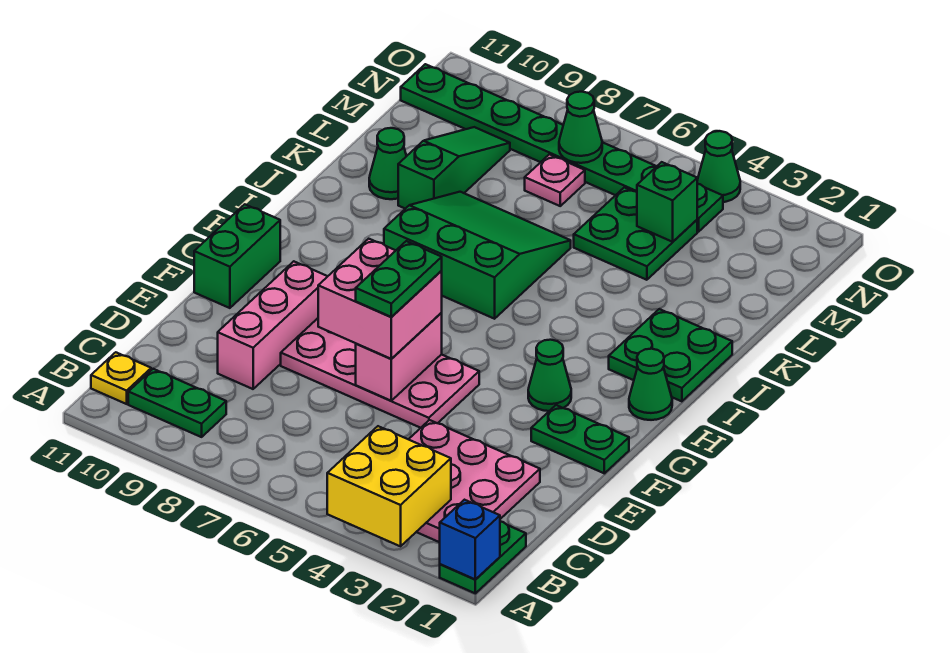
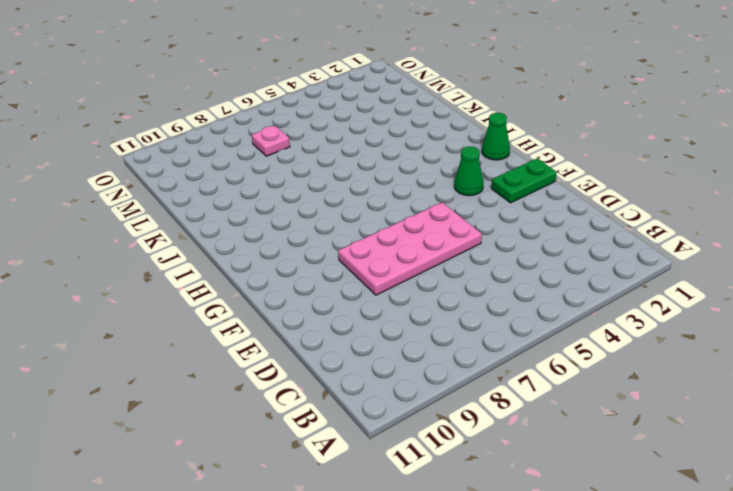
none -> green 1x2 plate [440,522,526,593]
none -> pink 3x3 plate [409,420,540,542]
none -> green 1x2 plate [128,369,226,437]

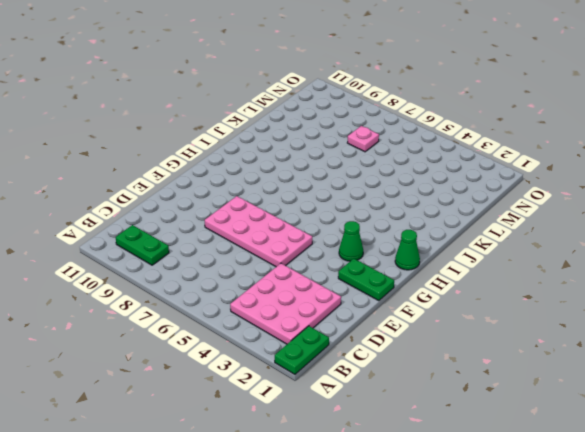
none -> yellow 1x1 plate [91,352,151,404]
none -> pink 1x3 brick [218,261,328,389]
none -> green 1x2 brick [194,204,280,308]

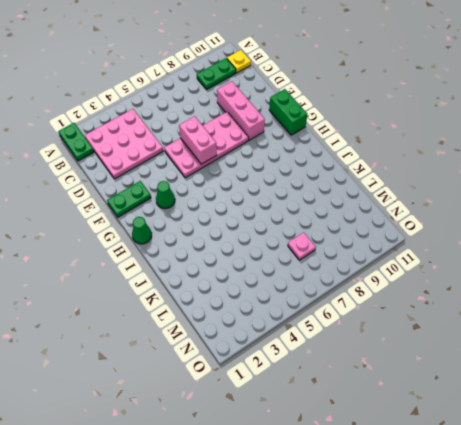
none -> green 2x2 plate [609,309,732,401]
none -> green 3x3 slope [384,192,571,319]
none -> green 1x3 slope [398,127,510,209]

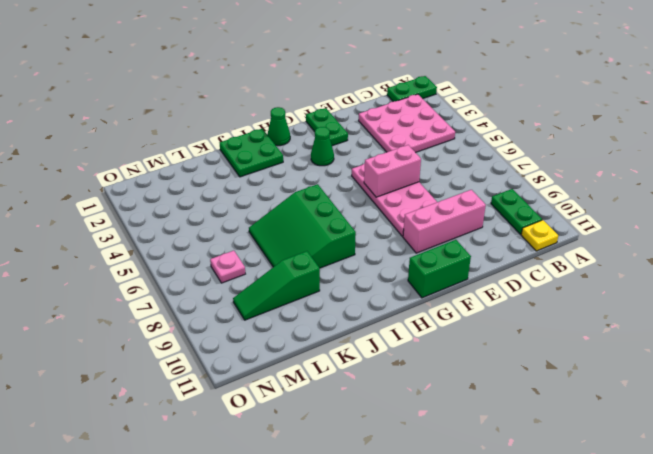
none -> green 1x1 cone [369,128,406,199]
none -> green 2x2 plate [574,187,697,280]
none -> green 1x8 plate [401,64,723,232]

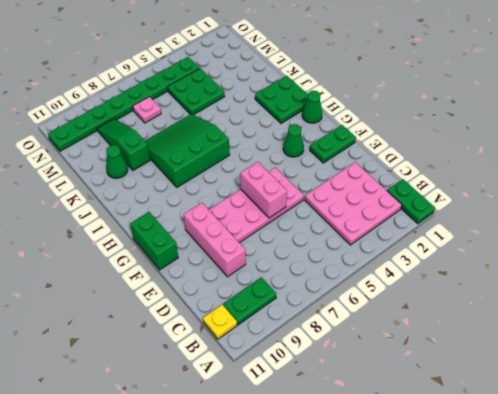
none -> green 1x1 cone [697,131,740,202]
none -> blue 1x1 brick [440,500,500,580]
none -> yellow 2x2 brick [327,426,451,546]

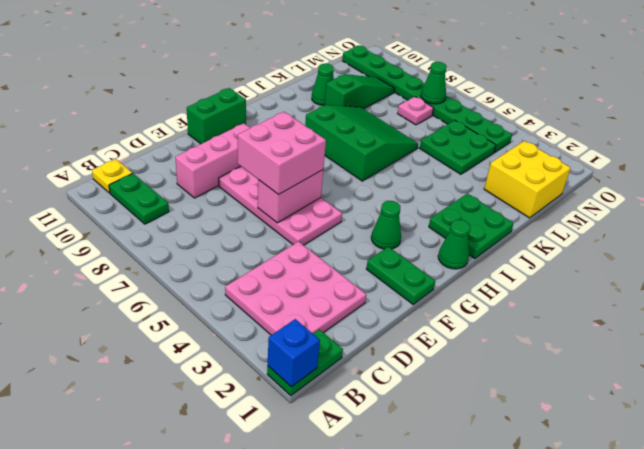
yellow 2x2 brick [484,141,571,218] -> yellow 2x2 brick moved to [327,426,451,546]
none -> green 1x1 cone [697,131,740,202]
none -> green 1x1 brick [637,162,697,242]
none -> green 1x2 plate [356,241,442,317]

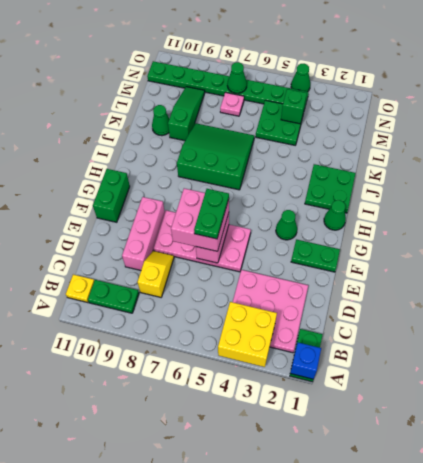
yellow 1x2 slope [137,251,174,297] -> none

